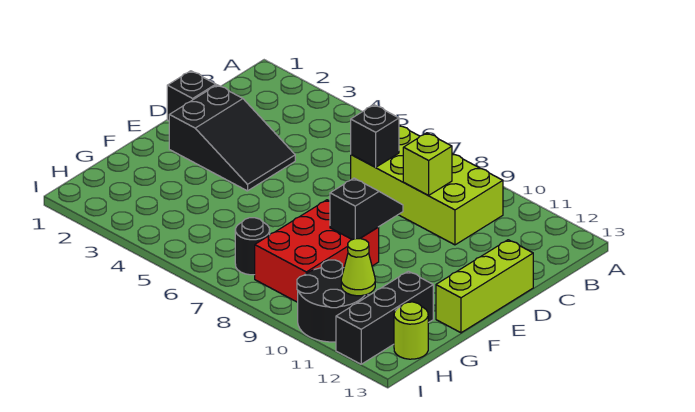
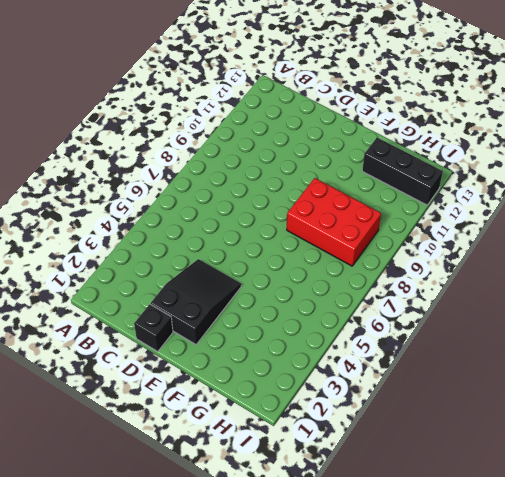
none -> lime 2x4 brick [351,125,503,245]
none -> lime 1x3 brick [436,240,533,333]
none -> black 1x1 round brick [235,218,270,275]

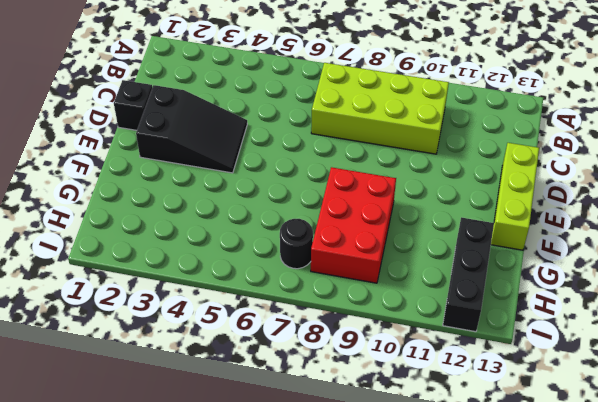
none -> black 2x2 round brick [297,260,368,342]
none -> lime 1x1 round brick [394,302,428,359]
none -> black 1x1 brick [351,105,399,167]

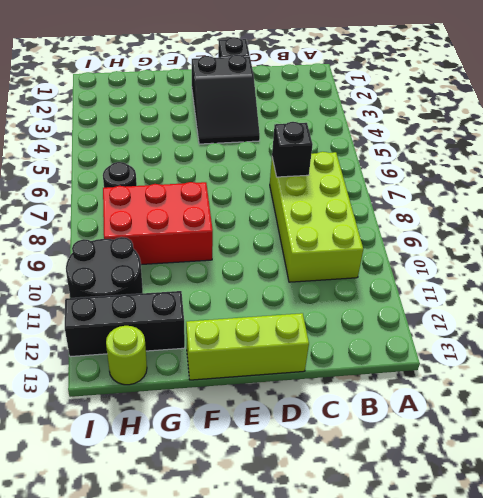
none -> lime 1x1 brick [403,133,452,196]
none -> black 1x2 slope [330,178,403,240]
none -> lime 1x1 cone [341,239,375,296]

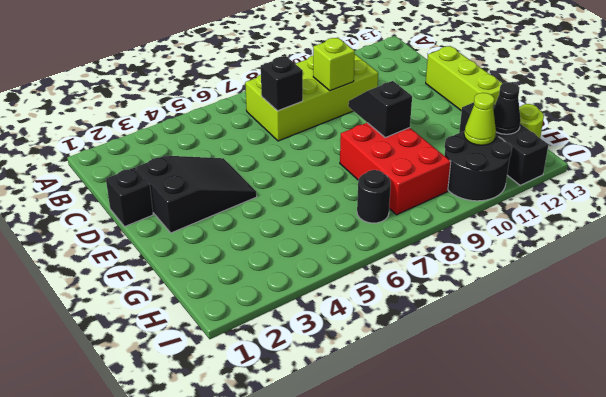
black 1x1 cone [493,82,521,134] -> none

